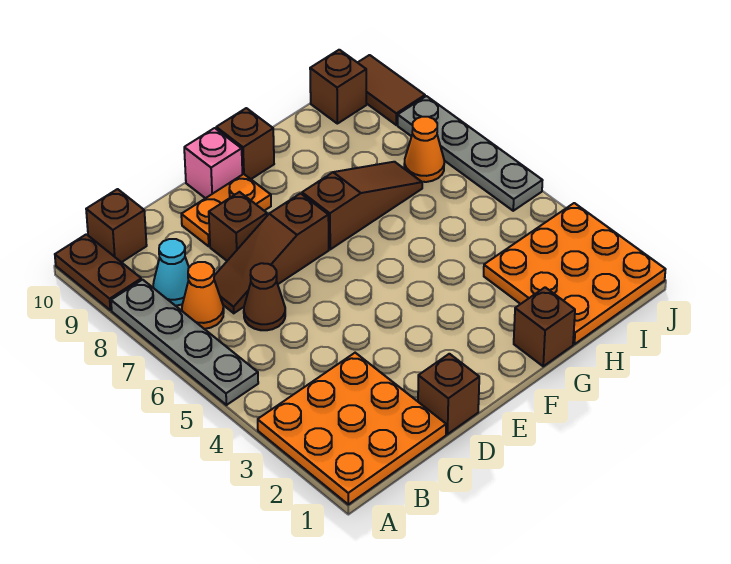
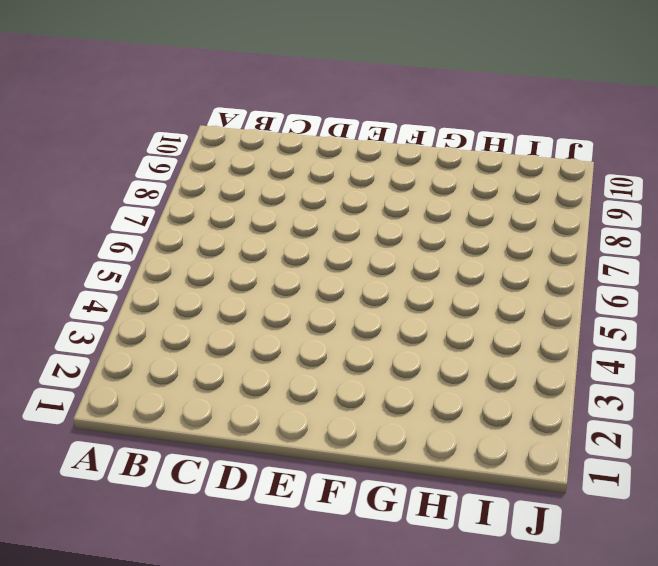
none -> orange 3x3 plate [258,353,446,504]
none -> grey 1x4 plate [111,280,258,405]
none -> brown 1x2 plate [55,234,141,310]

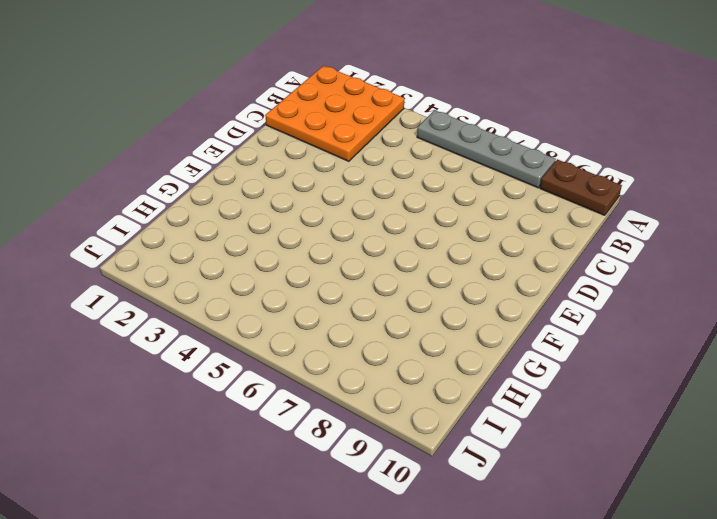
none -> orange 1x1 cone [182,262,224,329]
none -> cyan 1x1 cone [153,239,189,306]
none -> brown 1x1 brick [86,189,147,262]

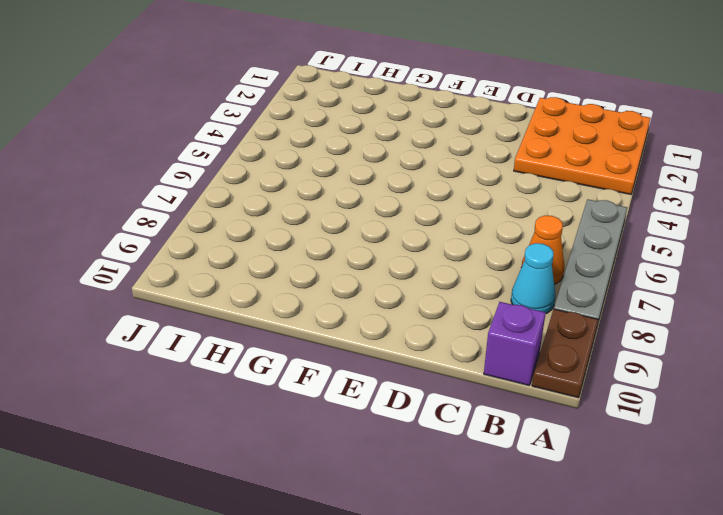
purple 1x1 brick [484,302,546,385] -> brown 1x1 brick [86,189,147,262]
none -> brown 1x1 cone [244,263,285,330]
none -> brown 1x3 slope [214,193,329,313]
none -> brown 1x1 brick [418,354,479,434]

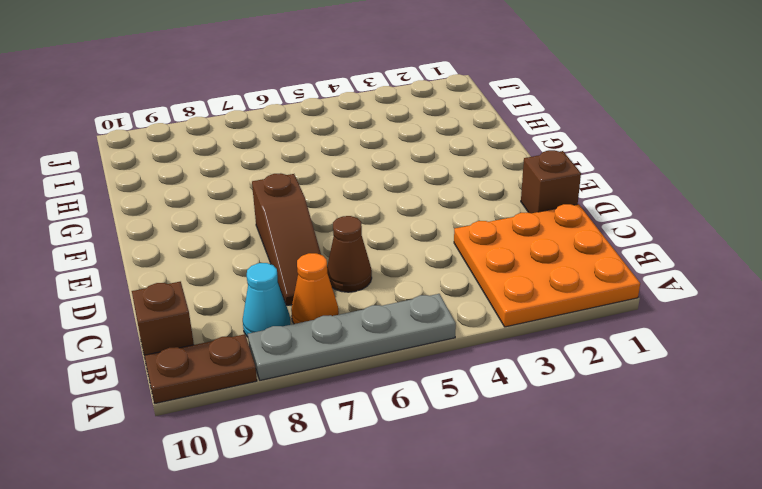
none -> brown 1x1 brick [209,192,267,261]
none -> orange 1x2 plate [181,174,271,246]
none -> pink 1x1 brick [184,128,242,198]

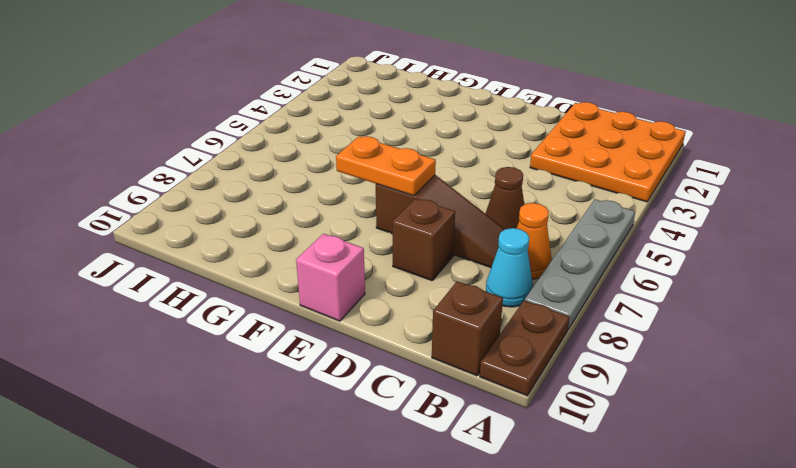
orange 1x2 plate [336,136,436,196] -> orange 1x2 plate moved to [181,174,271,246]
none -> brown 1x1 brick [418,354,479,434]
none -> brown 1x3 slope [302,162,422,249]
none -> brown 1x1 brick [216,108,274,179]

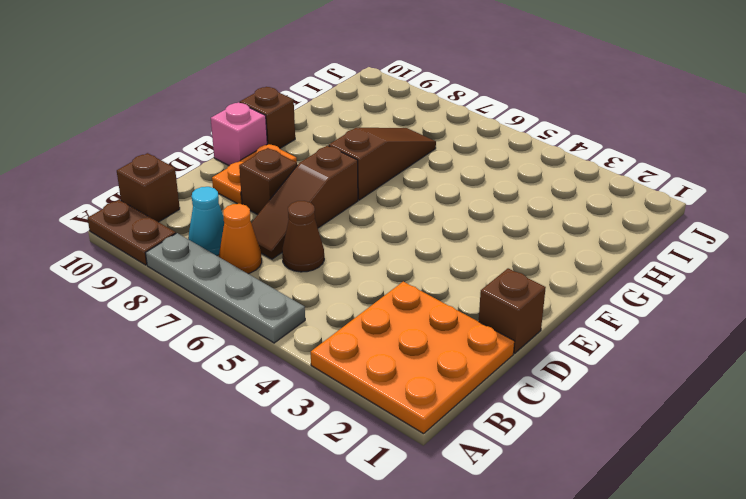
none -> brown 1x1 brick [514,287,575,366]
none -> orange 3x3 plate [484,203,666,344]
none -> orange 1x1 cone [404,117,444,182]

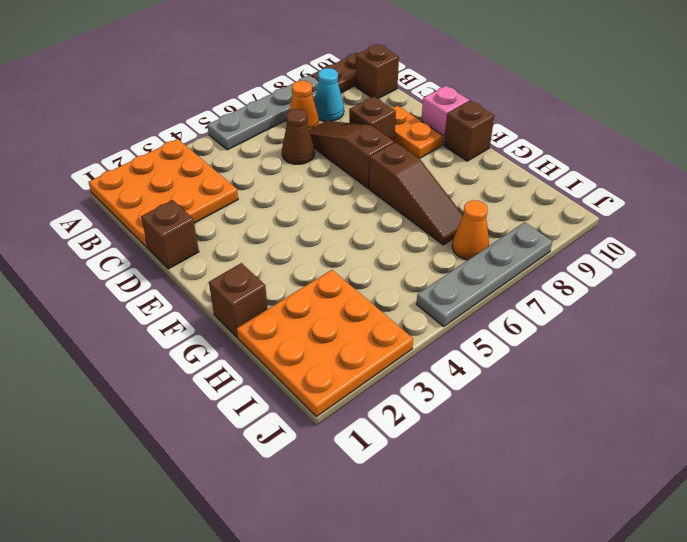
none -> brown 1x1 brick [310,50,366,124]
none -> brown 1x2 tile [358,55,425,125]

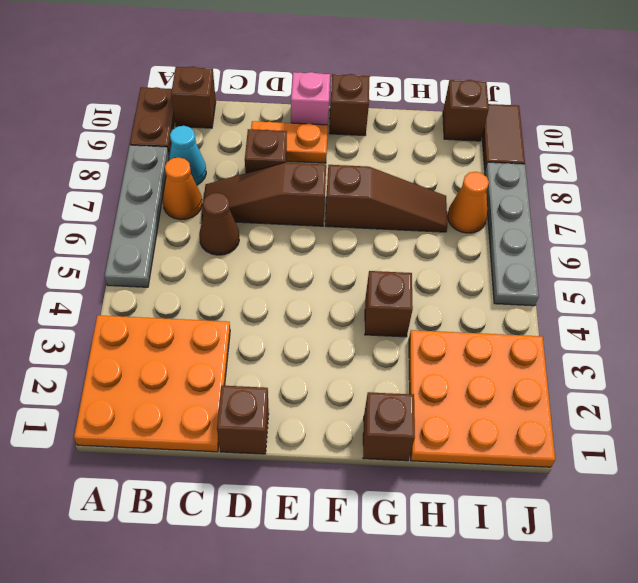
brown 1x1 brick [365,271,413,337] -> none

